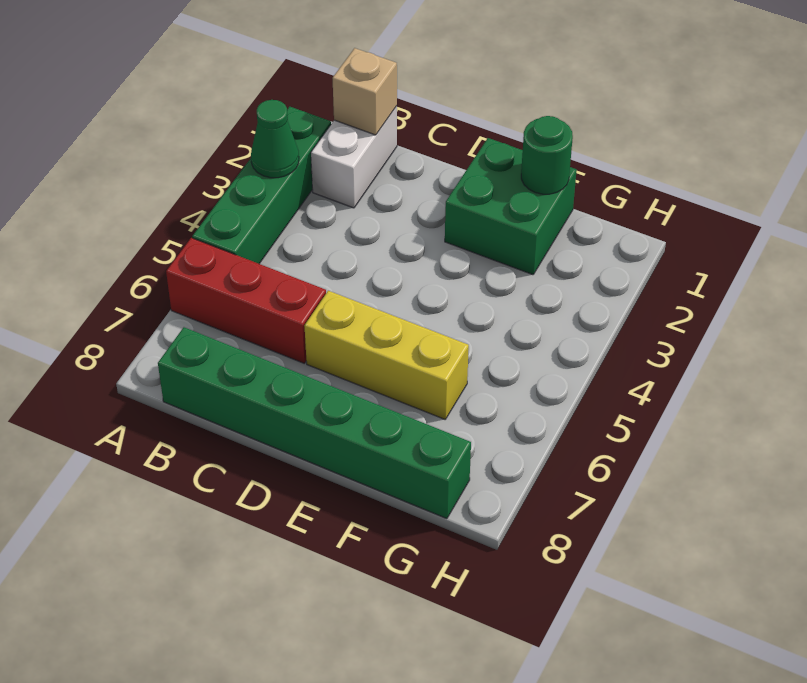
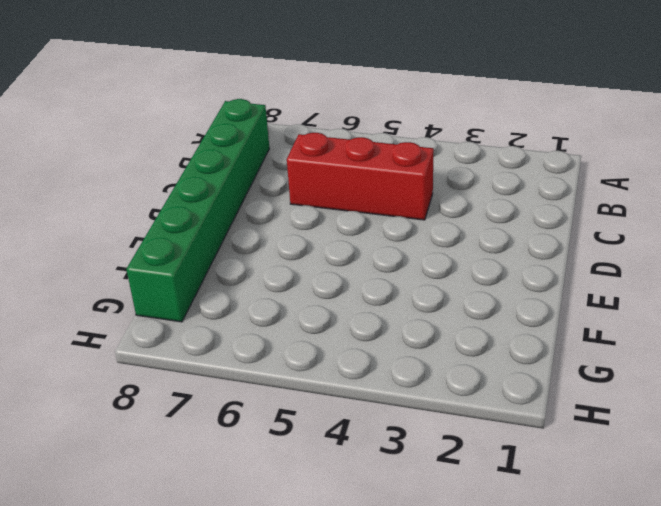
red 1x3 brick [287,133,434,220] -> red 1x3 brick turned to [166,238,326,363]
none -> green 1x4 brick [192,107,331,264]
none -> white 1x2 brick [311,106,397,208]

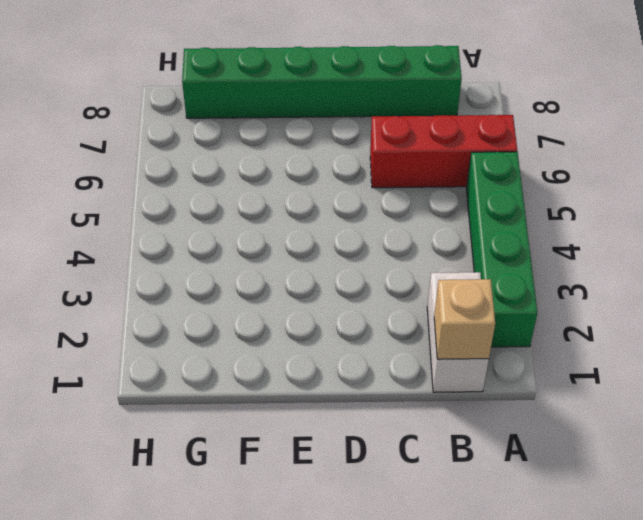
none -> yellow 1x3 brick [304,291,469,419]
none -> green 2x2 brick [445,138,577,275]

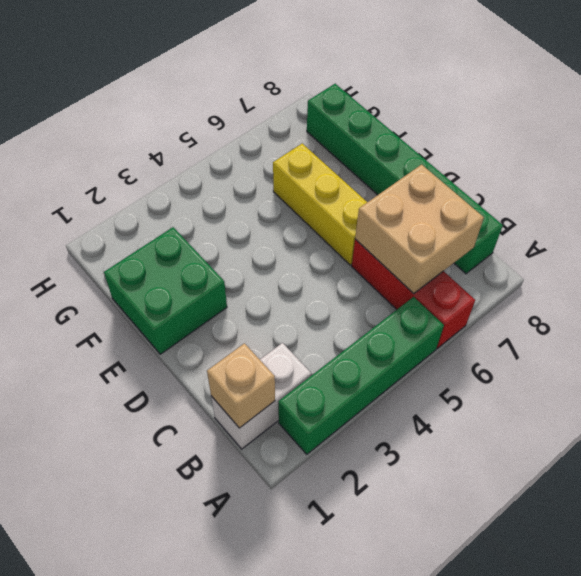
tan 2x2 brick [355,165,484,294] -> none
none -> green 1x1 cone [251,100,299,178]
none -> green 1x1 round brick [521,116,573,194]

